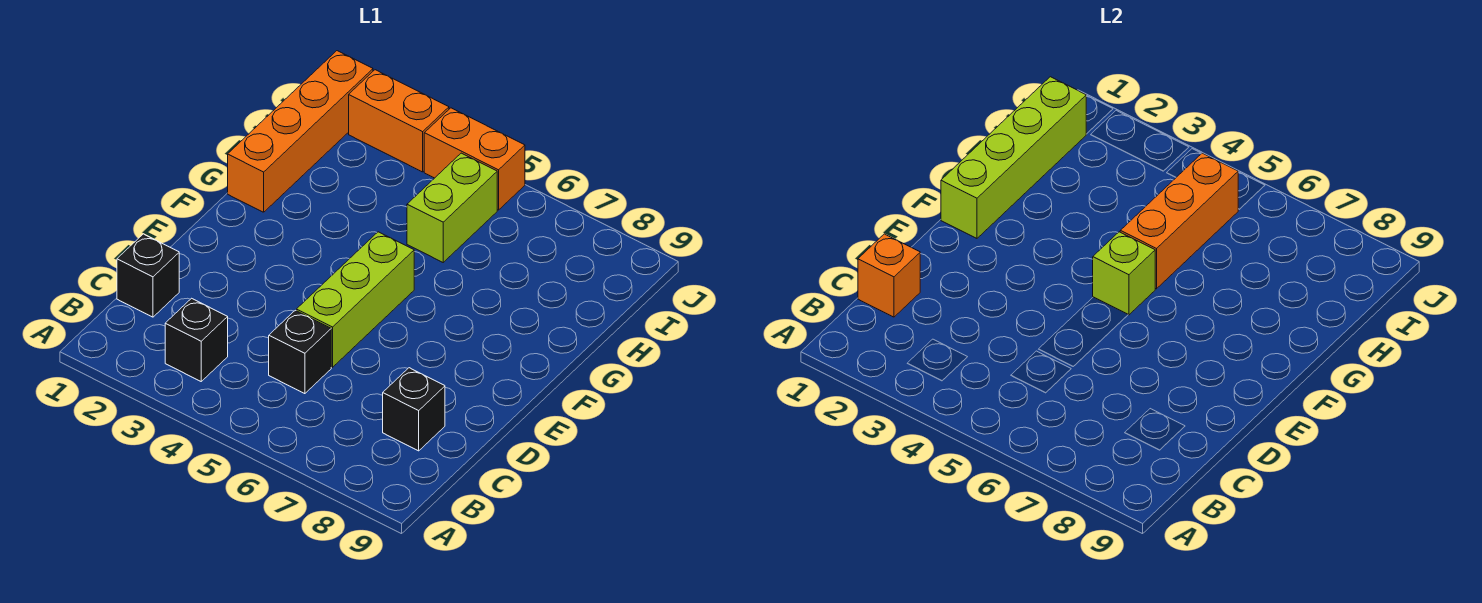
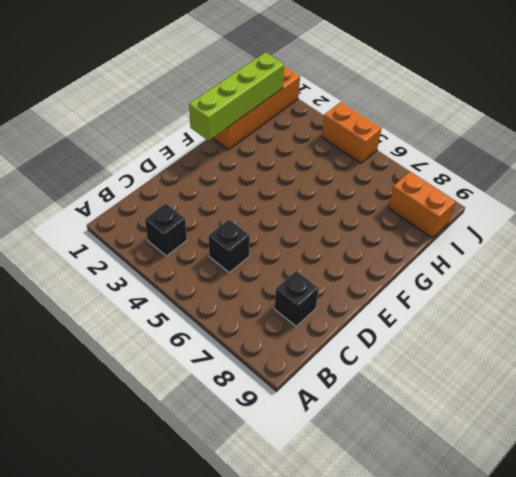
orange 1x2 brick [388,172,455,238] -> orange 1x2 brick moved to [349,70,449,172]
none -> black 1x1 brick [117,234,179,317]
none -> lime 1x3 brick [296,232,414,367]
none -> lime 1x2 brick [407,153,497,262]

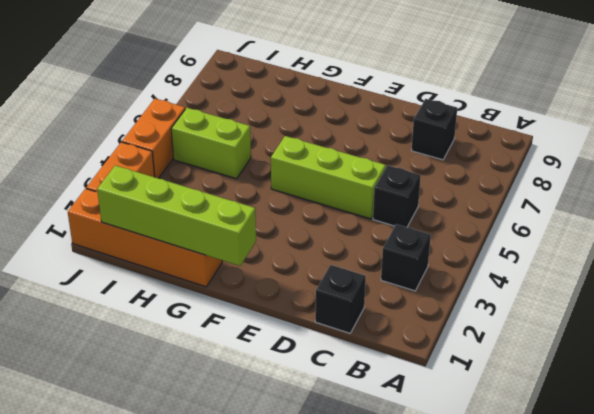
none -> orange 1x1 brick [858,234,920,317]
none -> lime 1x1 brick [1093,232,1155,315]
none -> orange 1x3 brick [1120,153,1238,289]

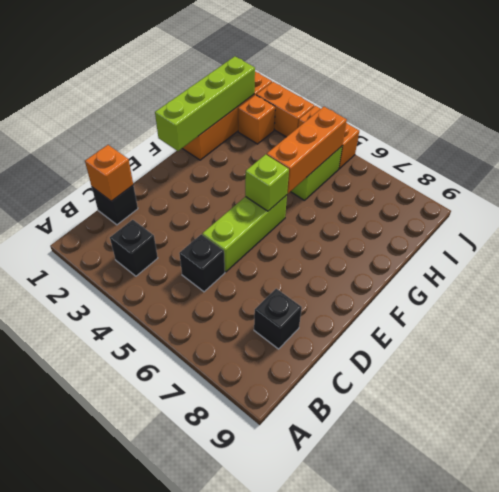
orange 1x1 brick [238,95,275,144] -> none

